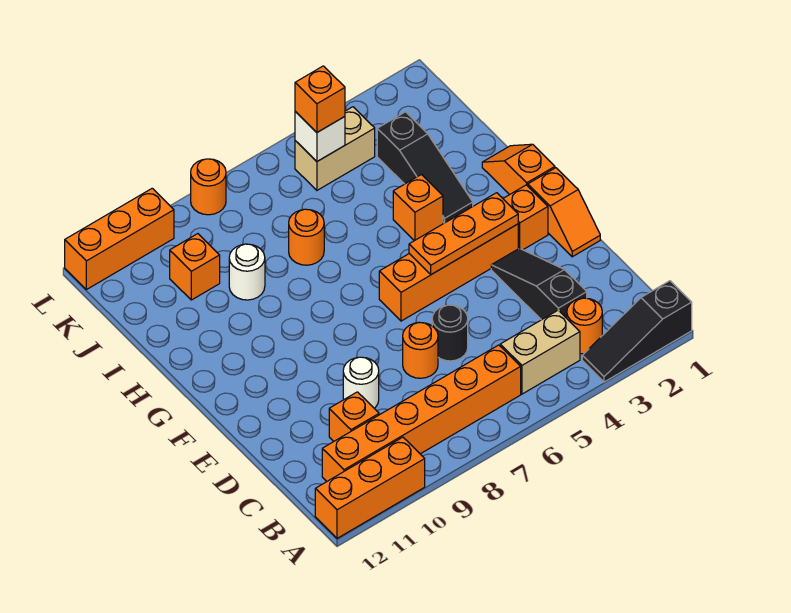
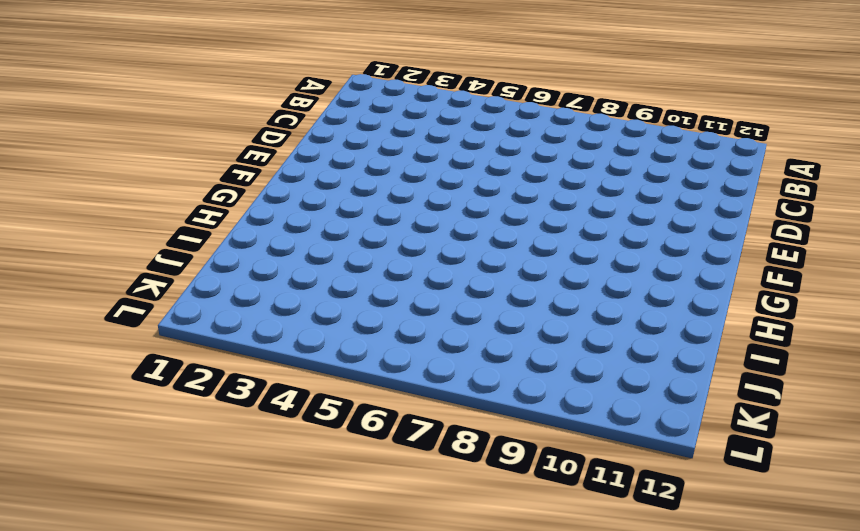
none -> black 1x3 slope [582,281,692,382]
none -> orange 1x3 brick [315,437,425,538]
none -> orange 1x1 round brick [567,298,602,354]

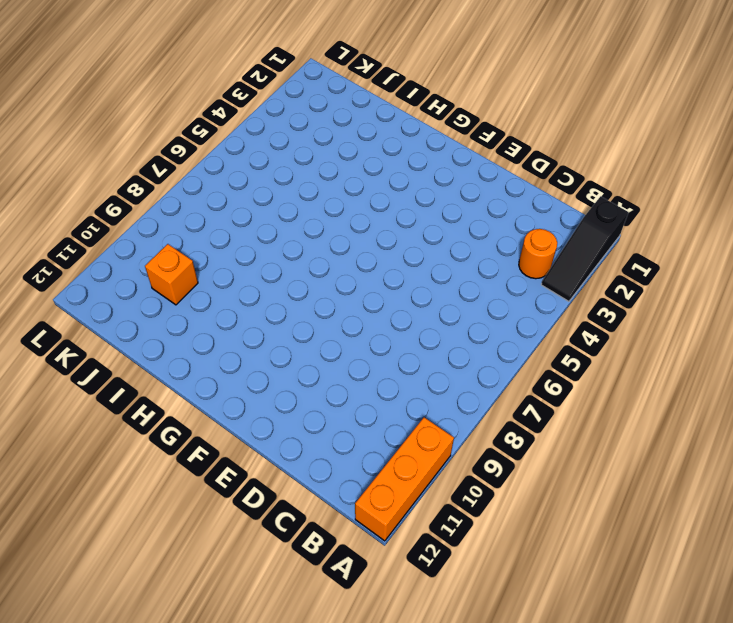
none -> tan 1x2 brick [500,310,580,394]
none -> orange 1x6 brick [322,345,521,481]
none -> black 1x3 slope [491,248,587,320]

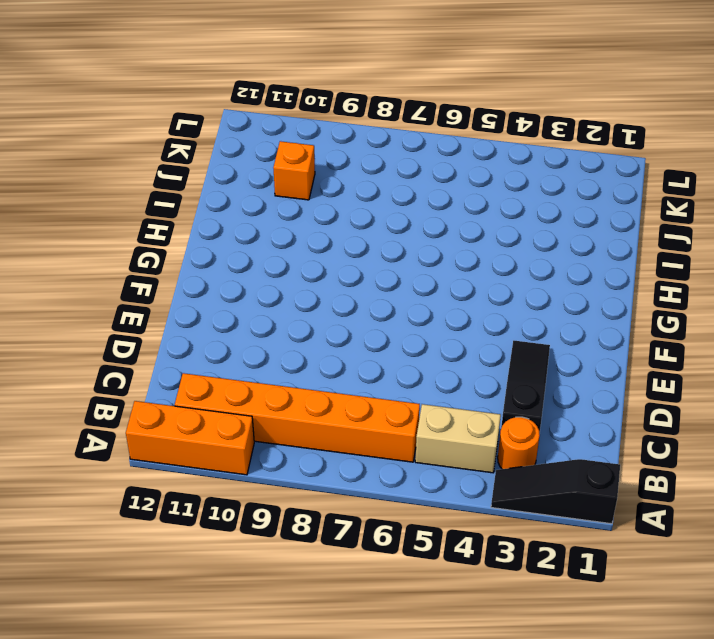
none -> orange 1x1 brick [329,392,379,441]
none -> black 1x1 round brick [432,305,468,361]
none -> orange 1x1 round brick [403,323,438,378]

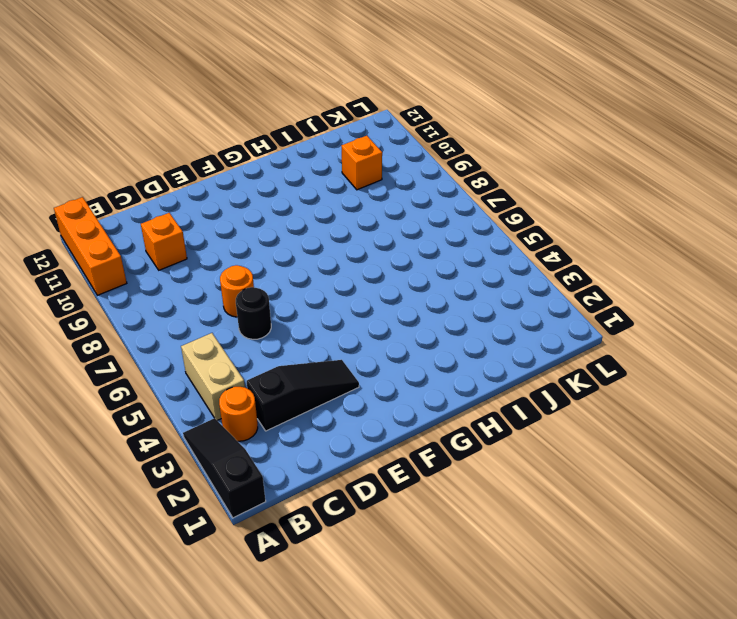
none -> orange 1x6 brick [322,345,521,481]
none -> white 1x1 round brick [343,357,379,408]
none -> orange 1x2 slope [528,168,600,257]

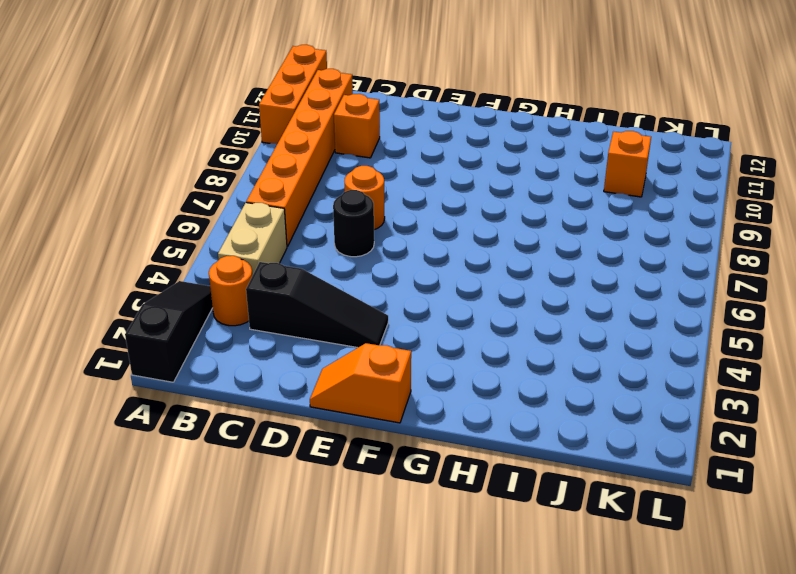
none -> white 1x1 round brick [343,357,379,408]
none -> orange 1x1 brick [503,185,548,250]
none -> orange 1x4 brick [379,224,518,321]

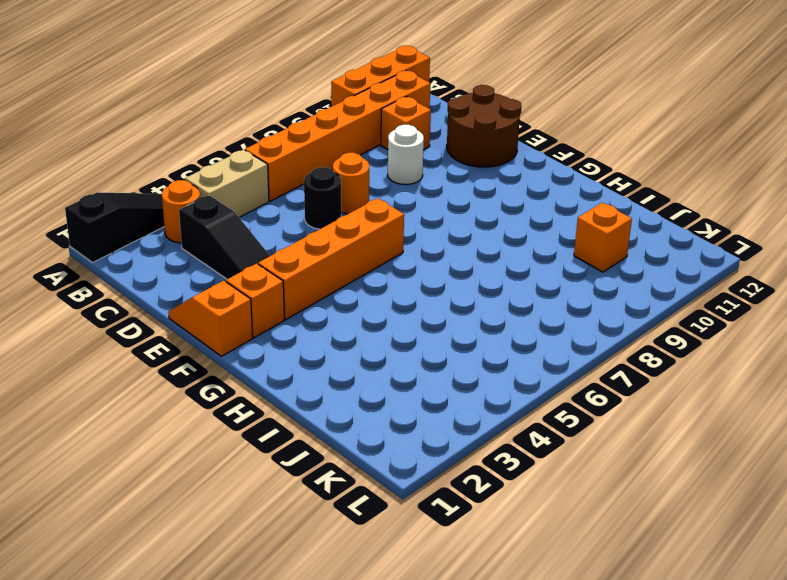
brown 2x2 round brick [447,85,521,167] -> none
none -> orange 1x2 slope [482,144,555,195]
none -> black 1x3 slope [377,112,473,223]
none -> orange 1x1 brick [393,175,443,241]

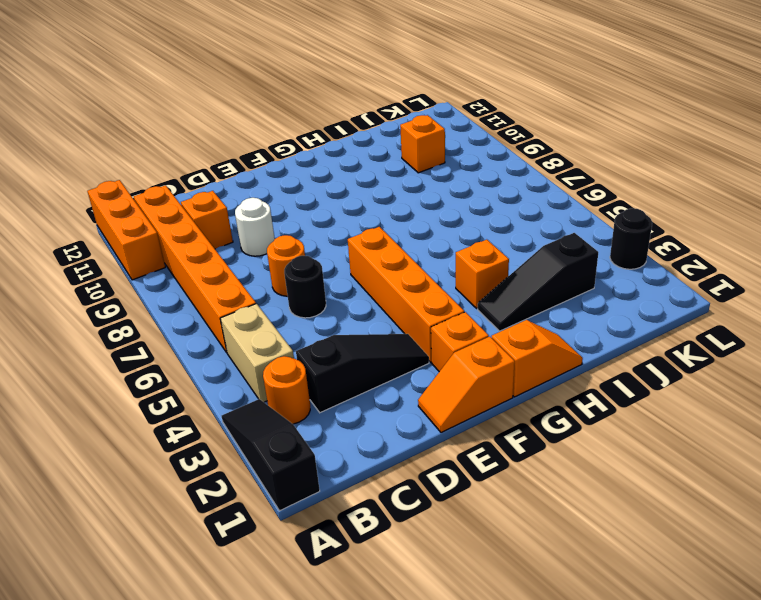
black 1x1 round brick [610,208,652,269] -> none
none -> orange 1x1 round brick [289,209,324,265]
none -> white 1x1 round brick [229,244,265,300]
none -> tan 1x2 brick [295,107,375,190]

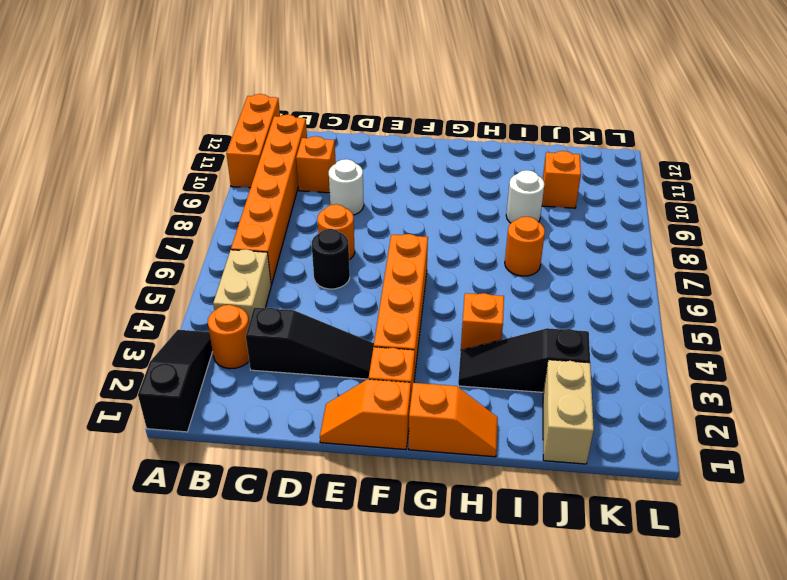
tan 1x2 brick [543,360,594,464] -> tan 1x2 brick moved to [295,107,375,190]
none -> orange 1x1 round brick [191,159,226,215]
none -> orange 1x3 brick [65,188,174,290]
none -> orange 1x3 plate [409,193,518,275]

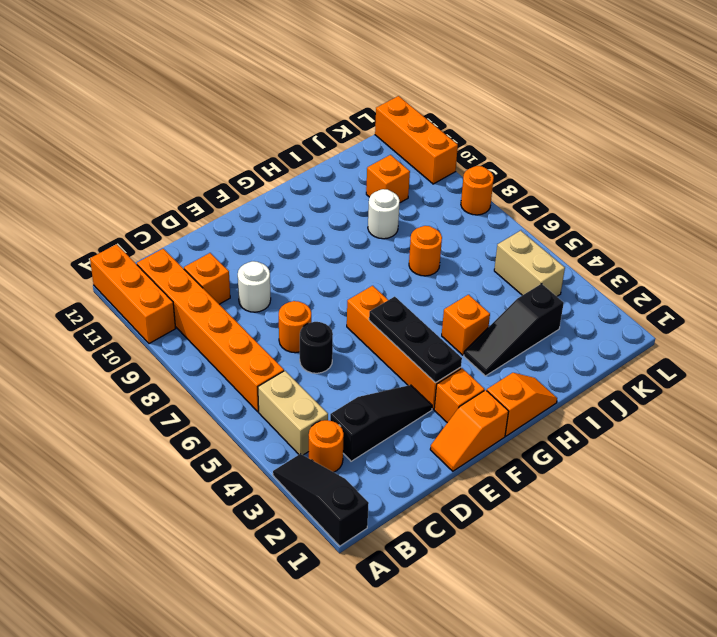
black 1x3 plate [369,297,462,383] -> orange 1x3 plate [409,193,518,275]
none -> white 1x1 brick [295,112,345,161]
none -> orange 1x1 brick [295,66,345,132]

